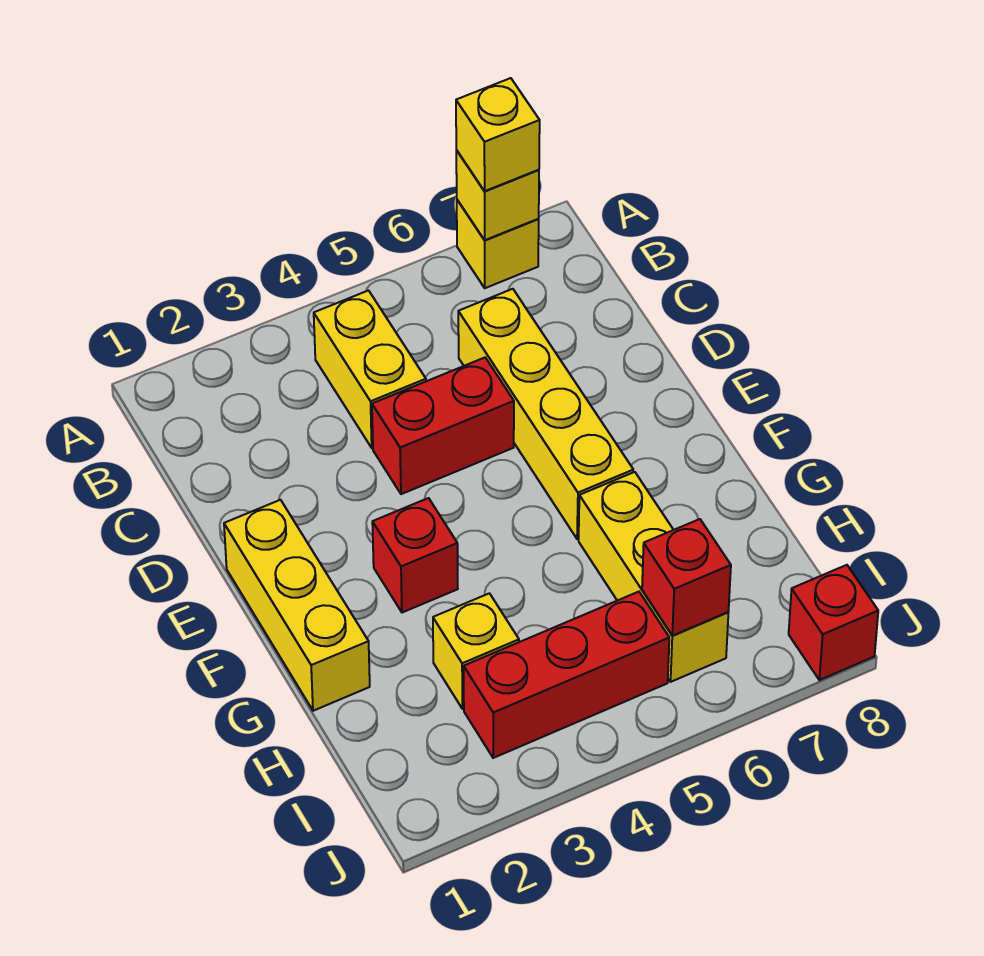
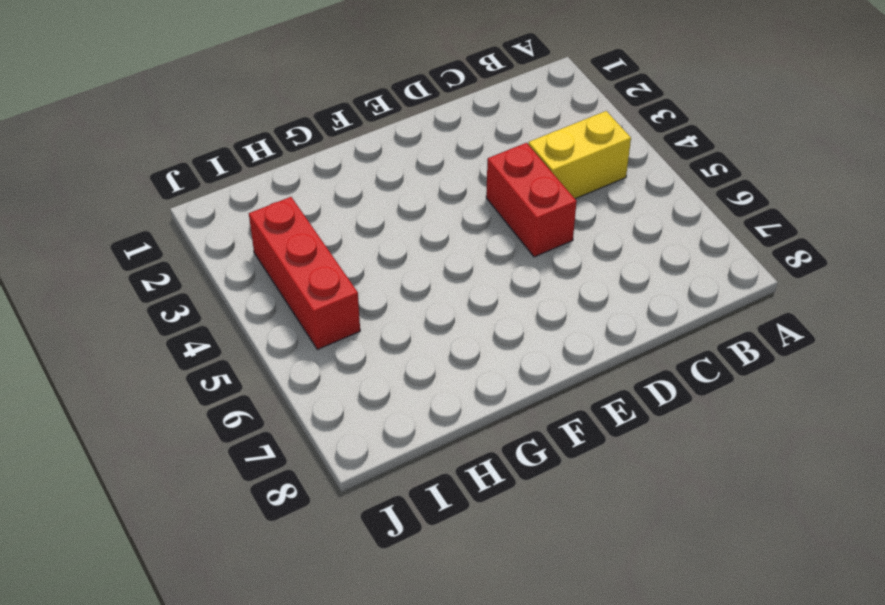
none -> yellow 1x1 brick [457,200,539,288]
none -> yellow 1x4 brick [458,289,633,539]
none -> yellow 1x3 brick [224,500,370,711]

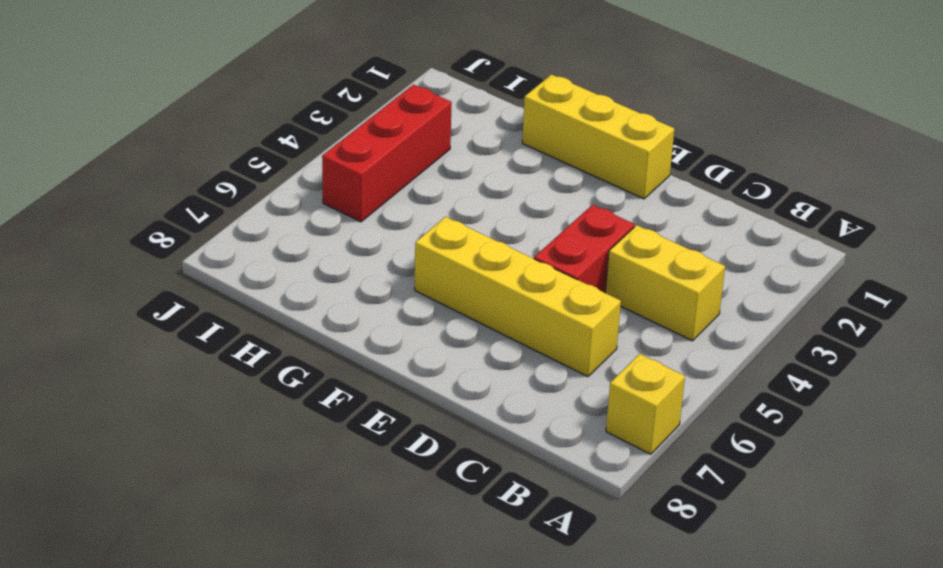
none -> red 1x1 brick [372,498,458,613]
none -> yellow 1x3 brick [579,472,728,682]
none -> yellow 1x1 brick [433,593,519,709]

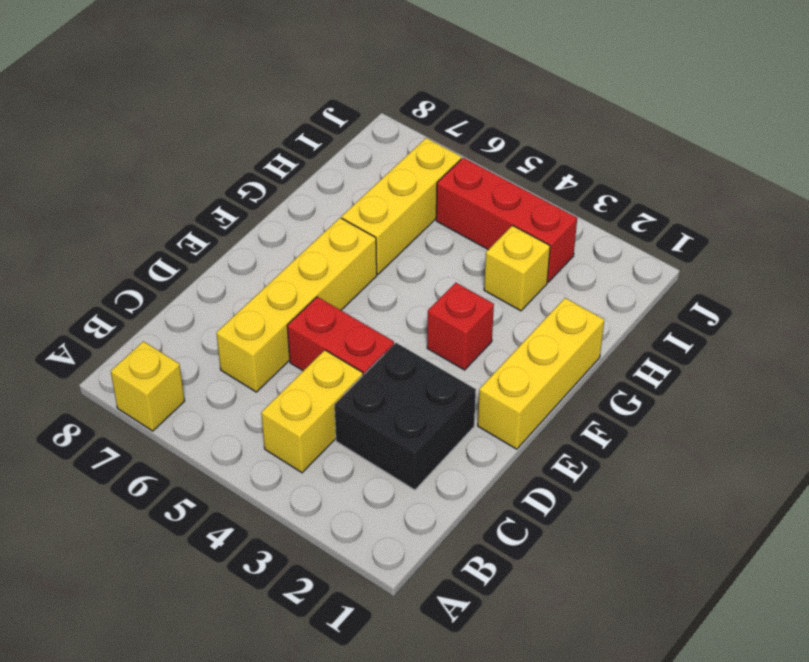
black 2x2 brick [334,343,476,490] -> none
none -> red 1x1 brick [789,565,878,680]
none -> yellow 1x1 brick [456,150,539,240]
none -> red 1x1 brick [642,519,731,636]

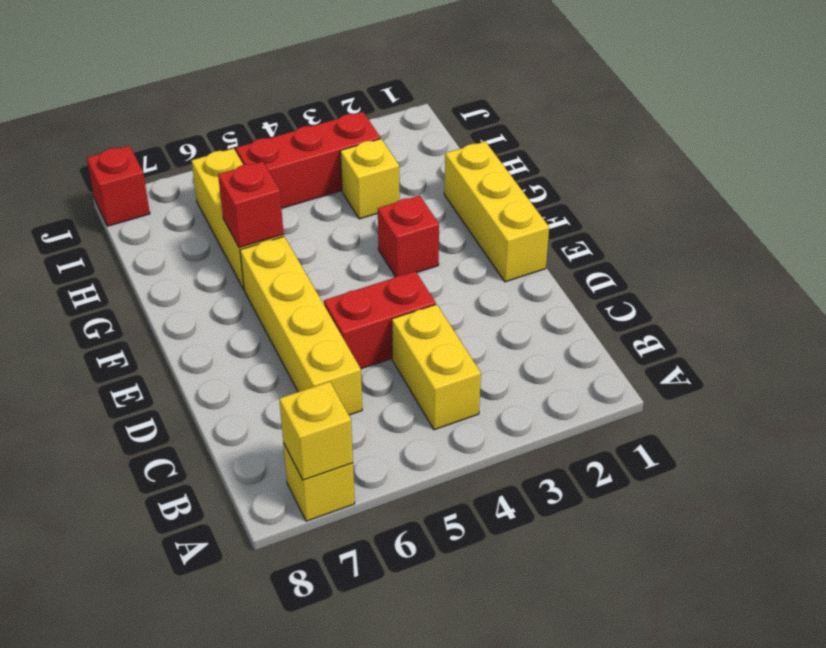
red 1x1 brick [218,161,284,248] -> red 1x1 brick moved to [642,519,731,636]
none -> yellow 1x1 brick [456,78,540,191]

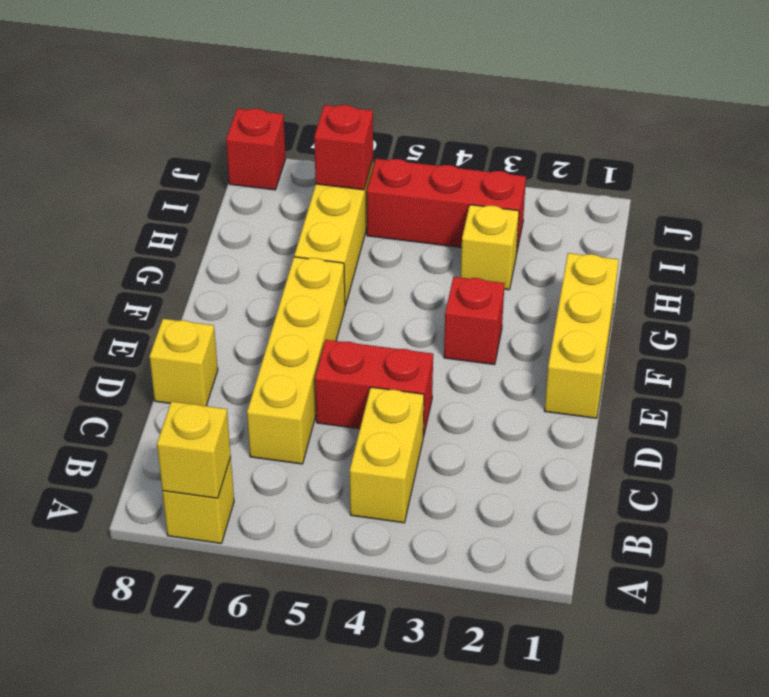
yellow 1x1 brick [149,319,218,406] -> yellow 1x1 brick moved to [456,78,540,191]

